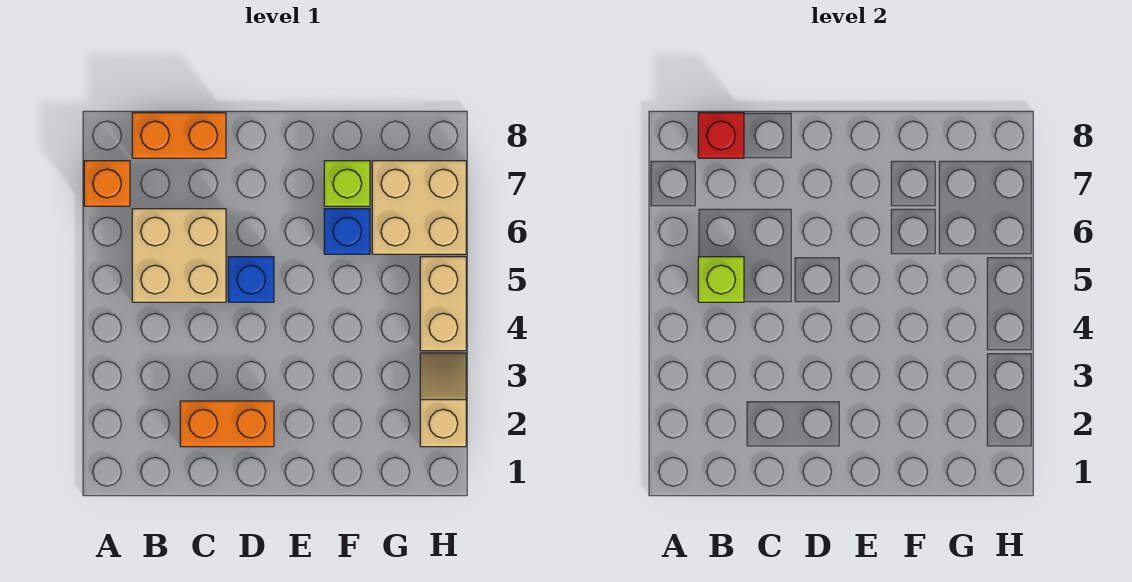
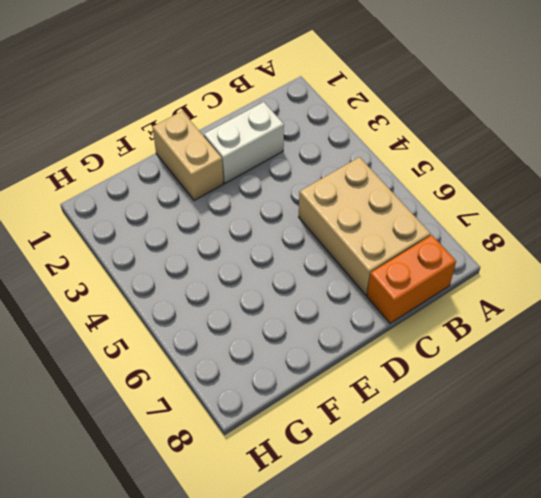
tan 2x3 brick [299,157,430,295] -> tan 2x2 brick [132,209,226,302]
white 1x2 brick [204,102,284,183] -> orange 1x2 brick [180,401,274,447]
tan 1x2 brick [152,111,223,201] -> tan 1x2 brick moved to [420,257,466,351]
none -> orange 1x1 brick [84,161,130,206]
none -> blue 1x1 brick [228,257,274,302]
none -> blue 1x1 brick [324,209,370,254]

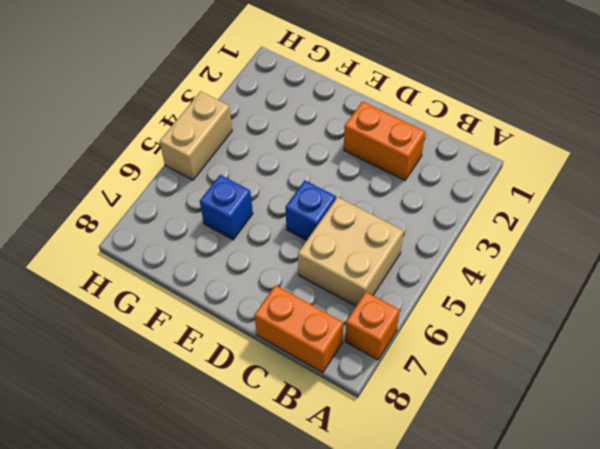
none -> lime 1x1 brick [324,161,370,206]
none -> tan 2x2 brick [372,161,466,254]
none -> tan 1x2 slope [420,353,466,447]

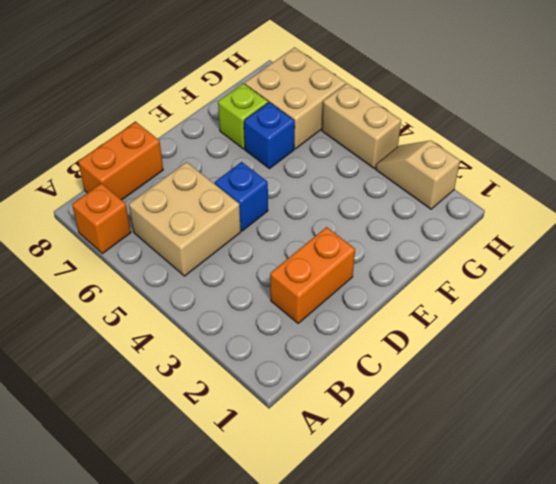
none -> lime 1x1 brick [698,257,744,302]
none -> red 1x1 brick [698,113,744,158]

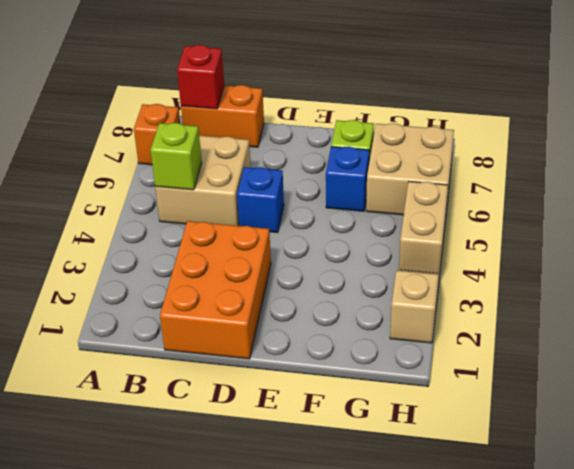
orange 2x3 brick [160,221,271,359] -> orange 1x2 brick [180,401,274,447]

